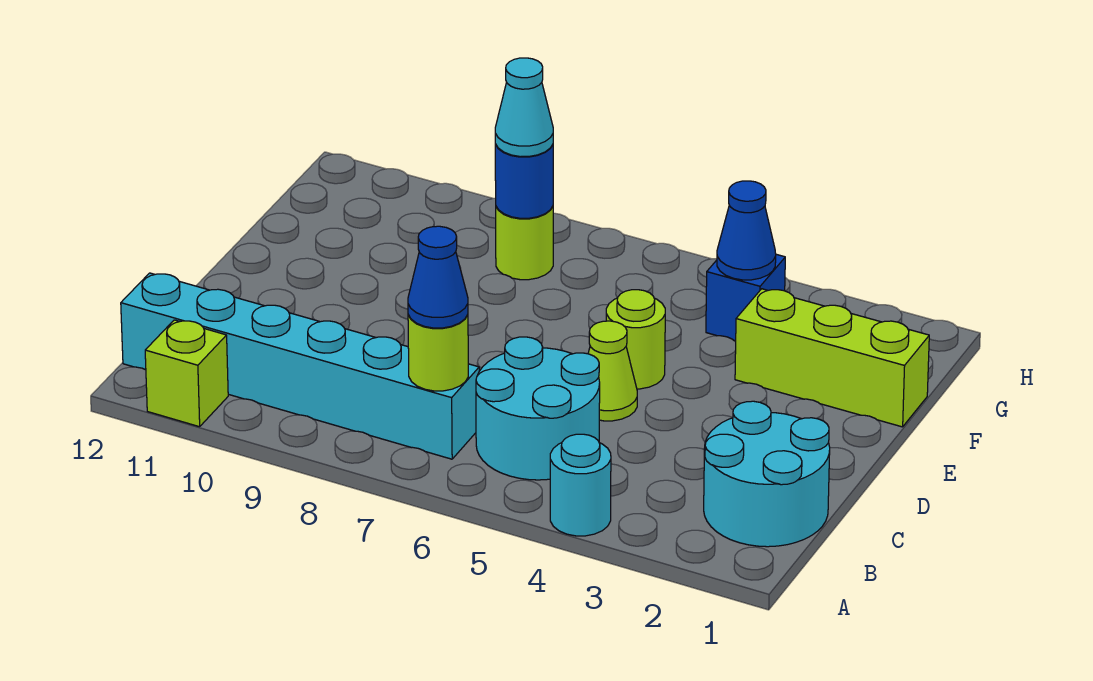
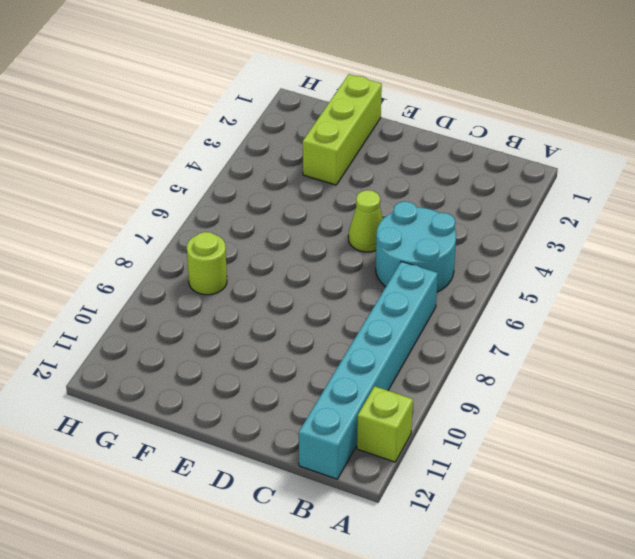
none -> cyan 1x1 round brick [550,434,611,536]
none -> cyan 2x2 round brick [704,401,830,547]
none -> lime 1x1 round brick [606,290,665,389]

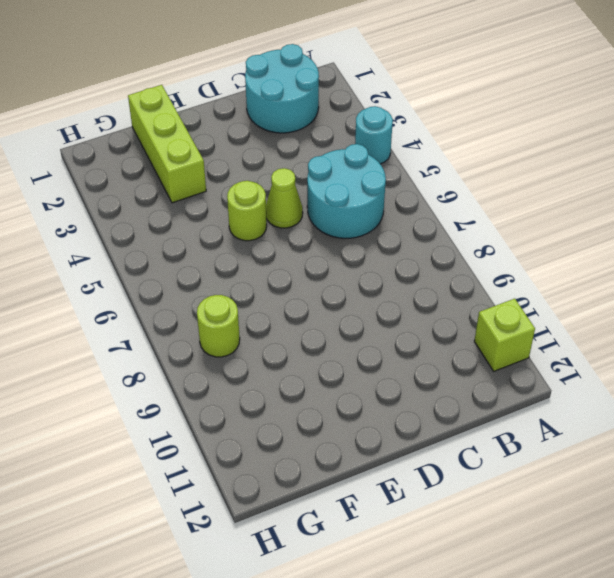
none -> cyan 1x6 brick [121,273,479,459]
none -> blue 1x1 brick [706,254,785,341]
none -> lime 1x1 round brick [408,315,468,391]

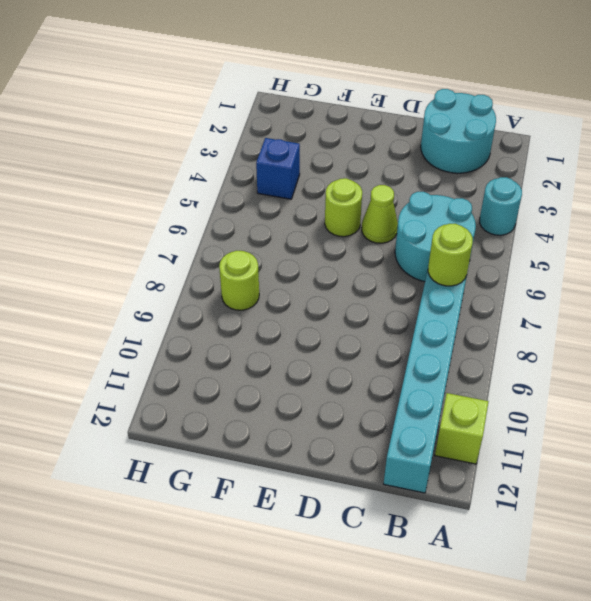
none -> lime 1x3 brick [735,289,929,427]
none -> blue 1x1 cone [717,181,776,280]
none -> blue 1x1 round brick [495,144,553,218]

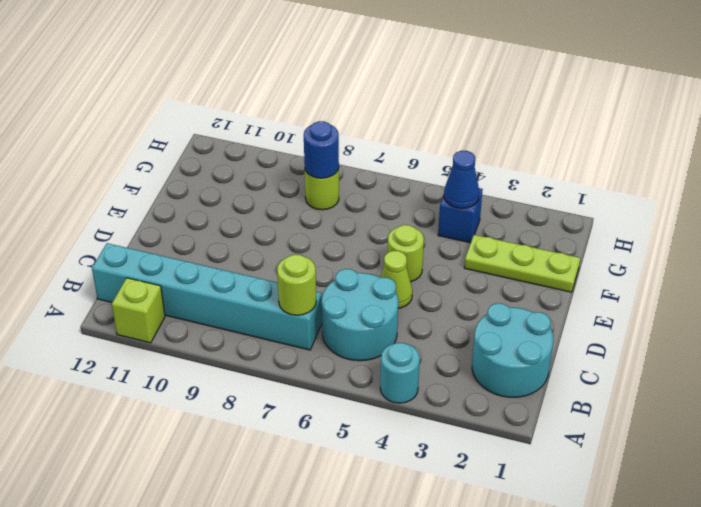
lime 1x3 plate [464,235,580,292] -> lime 1x3 brick [735,289,929,427]
none -> blue 1x1 cone [408,226,468,328]
none -> cyan 1x1 cone [495,58,553,157]

